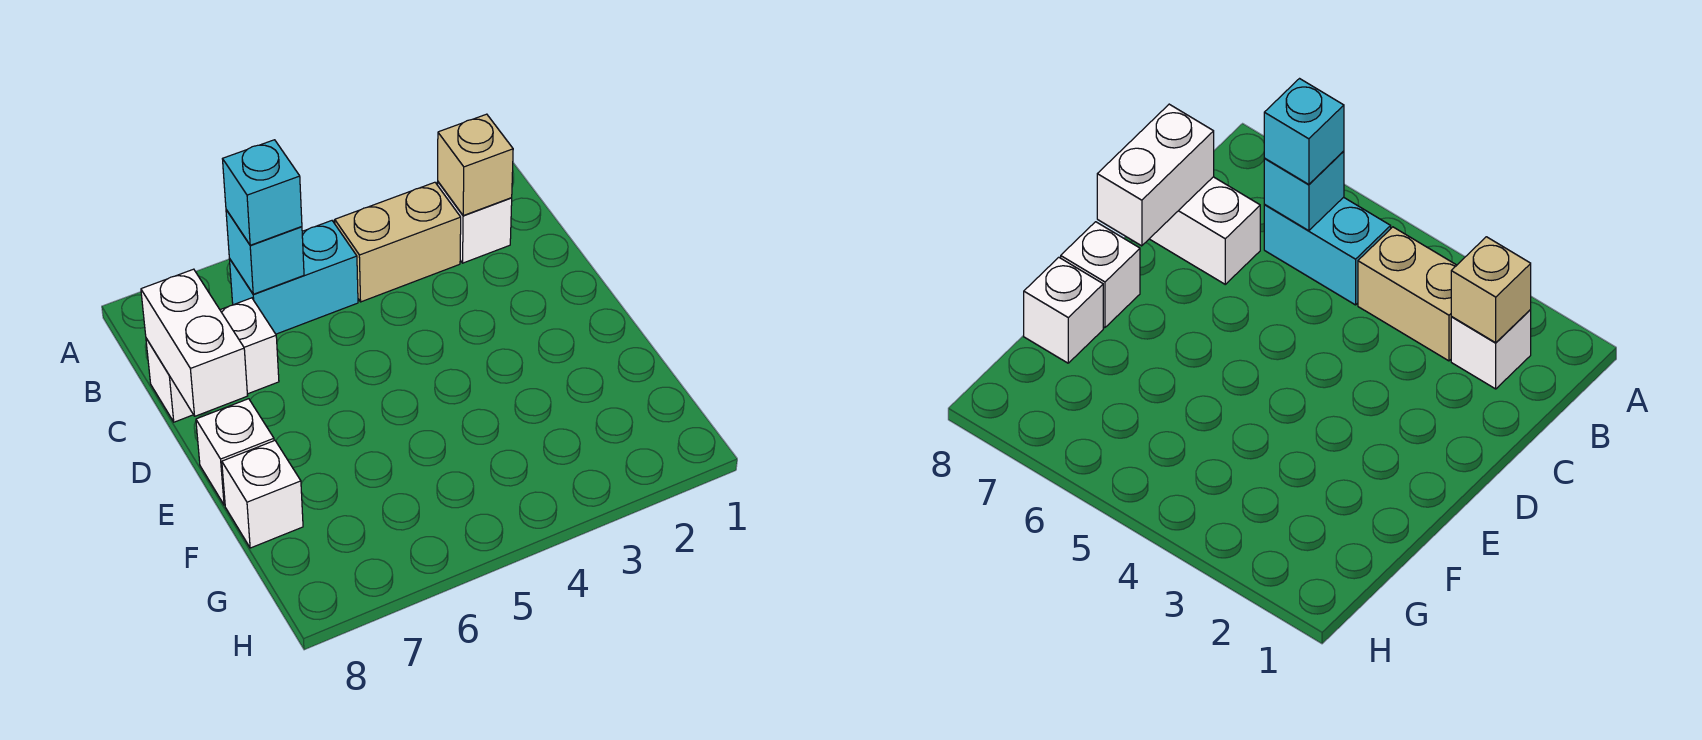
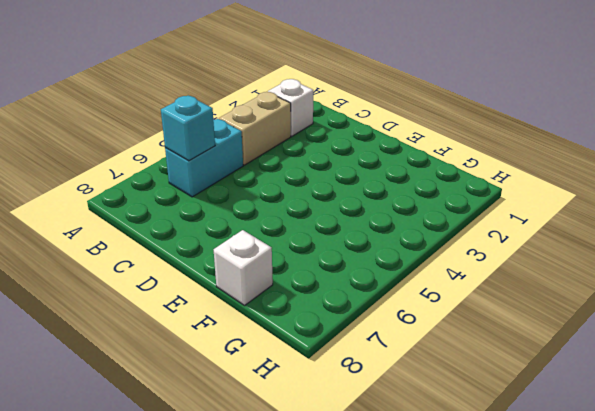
none -> white 1x2 brick [146,298,279,422]
none -> white 1x1 brick [196,399,274,505]

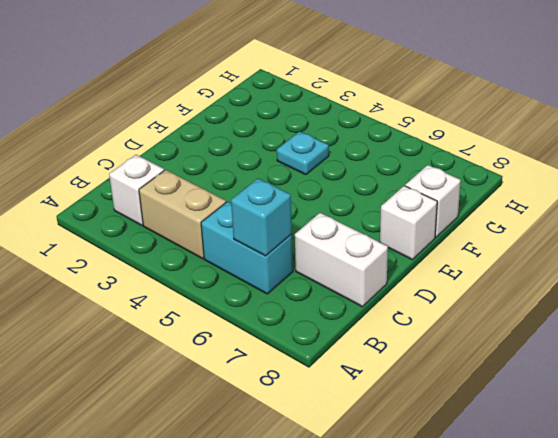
cyan 1x1 plate [277,131,329,175] -> none
none -> tan 1x1 brick [438,114,513,216]
none -> white 1x2 brick [141,269,248,416]

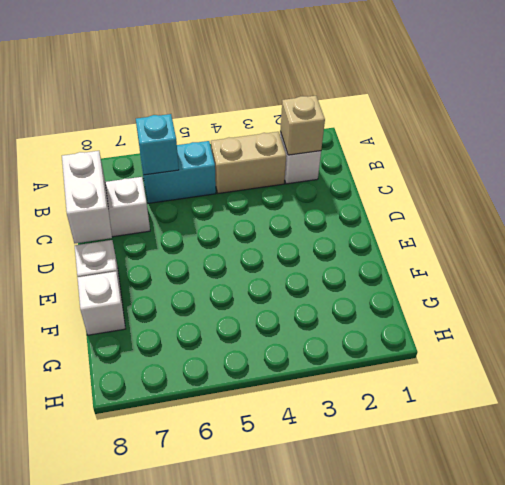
none -> cyan 1x1 brick [223,140,302,245]

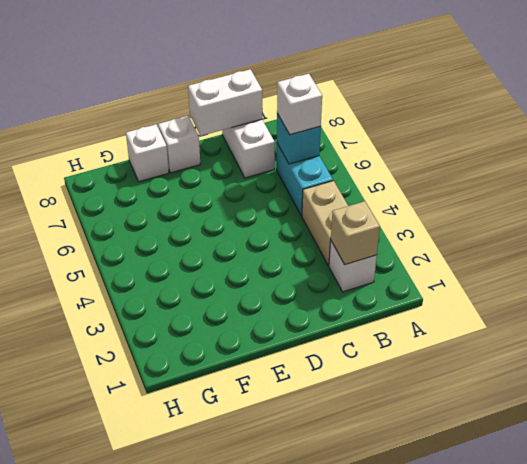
white 1x1 brick [277,74,322,135] -> cyan 1x1 brick [223,140,302,245]

